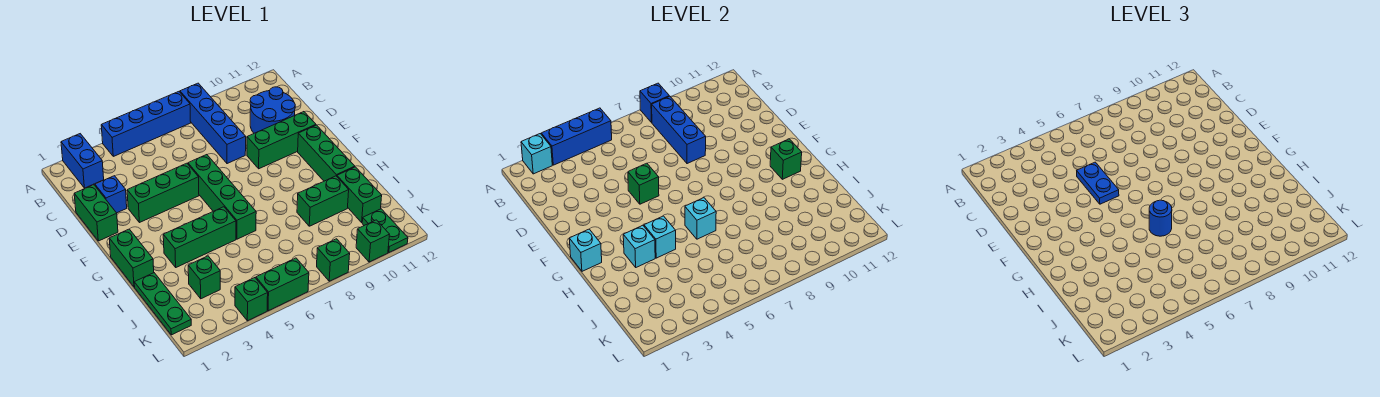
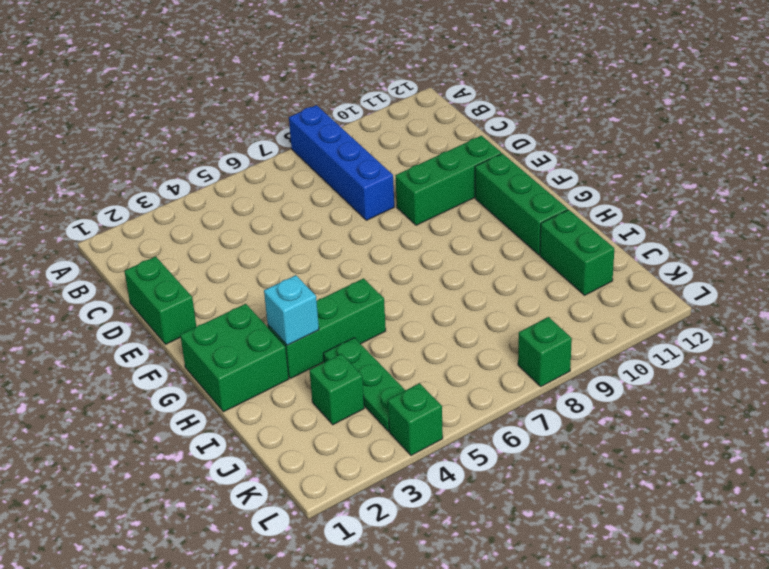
green 2x2 brick [180,304,289,412] -> green 1x2 brick [109,229,154,287]
green 1x3 plate [323,338,405,431] -> green 1x3 plate moved to [134,273,191,335]
none -> blue 1x2 brick [61,134,104,188]
none -> blue 1x4 brick [101,92,191,156]
none -> blue 2x2 round brick [250,87,295,133]
none -> blue 1x1 brick [95,176,127,213]

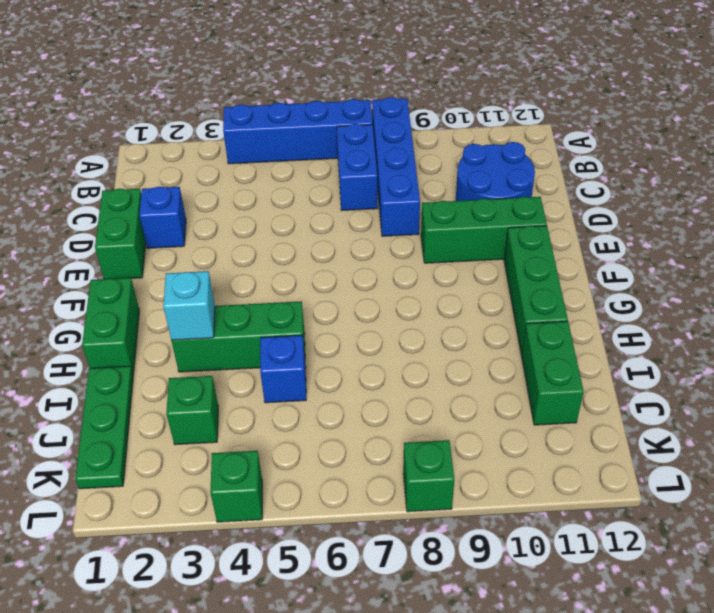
blue 1x2 brick [337,124,378,210] -> blue 1x2 brick moved to [61,134,104,188]
blue 1x1 brick [260,335,306,403] -> blue 1x1 brick moved to [640,83,669,123]
none -> green 1x3 brick [127,163,199,223]
none -> green 1x4 brick [188,155,256,239]
none -> green 1x2 brick [297,176,349,226]
none -> green 1x2 plate [362,209,408,252]

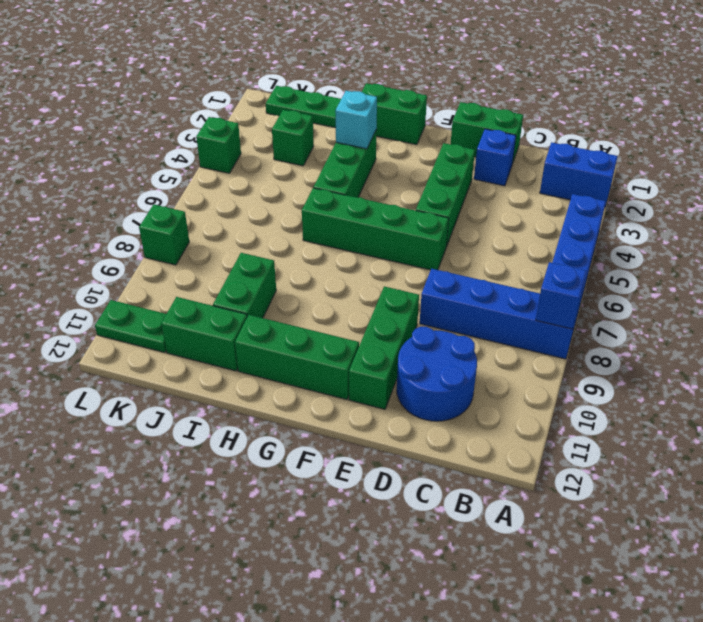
none -> green 1x2 brick [256,258,309,311]
none -> green 1x1 brick [356,220,389,262]
none -> cyan 1x1 brick [521,134,552,174]
none -> blue 1x3 brick [541,108,612,165]

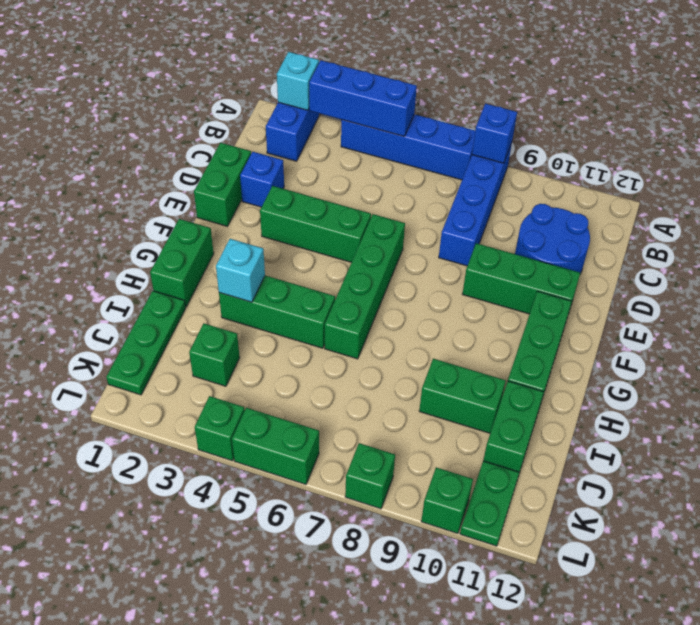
none -> blue 1x3 brick [652,96,706,164]
none -> green 1x1 brick [628,163,659,204]
none -> cyan 1x1 brick [569,229,602,271]
none -> green 1x1 brick [770,139,802,179]

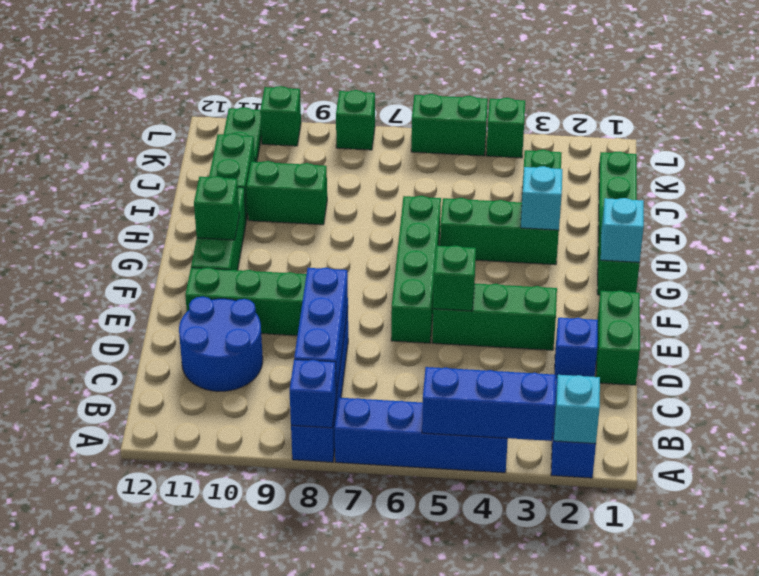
none -> cyan 1x1 brick [644,216,676,258]
none -> cyan 1x1 brick [685,198,716,239]
none -> blue 1x2 plate [1077,162,1119,204]
none -> blue 1x1 round brick [1149,200,1172,236]

